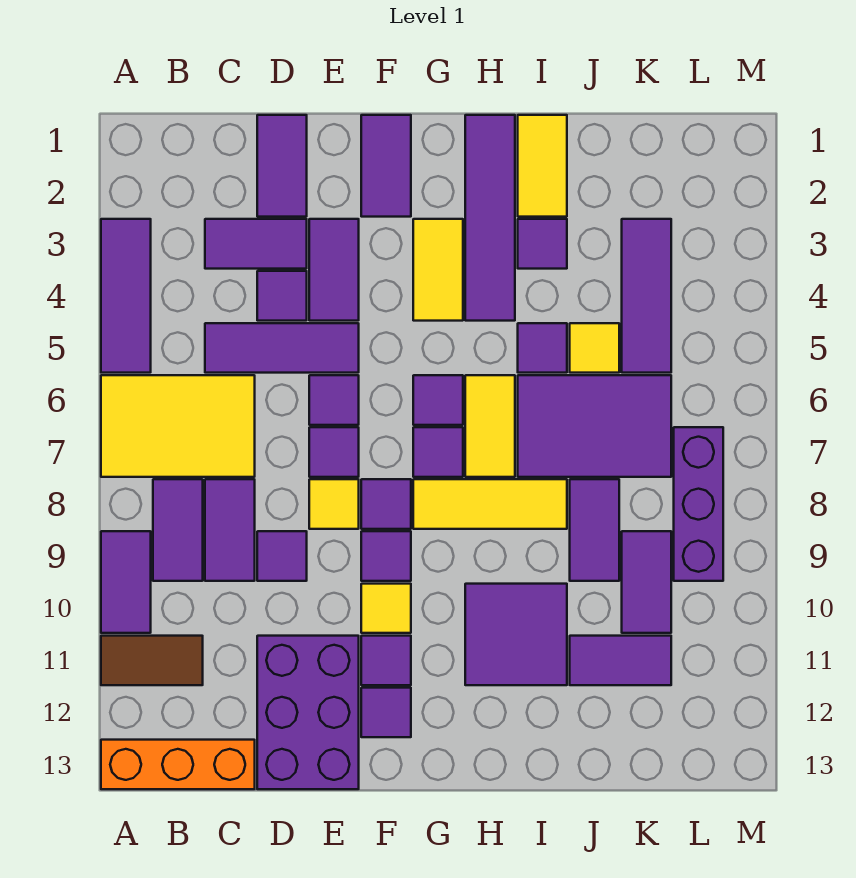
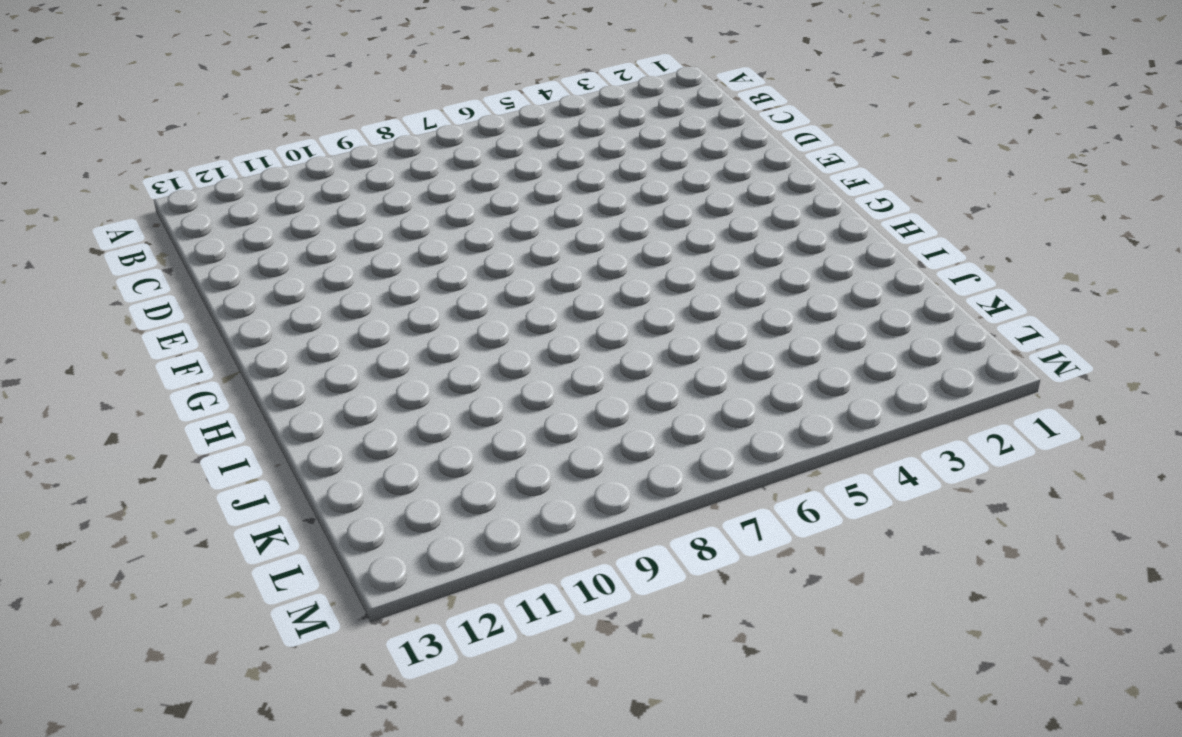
none -> purple 1x3 tile [101,219,151,373]
none -> yellow 2x3 tile [101,375,255,477]
none -> purple 1x2 tile [101,531,151,633]
none -> brown 1x2 tile [101,636,203,685]

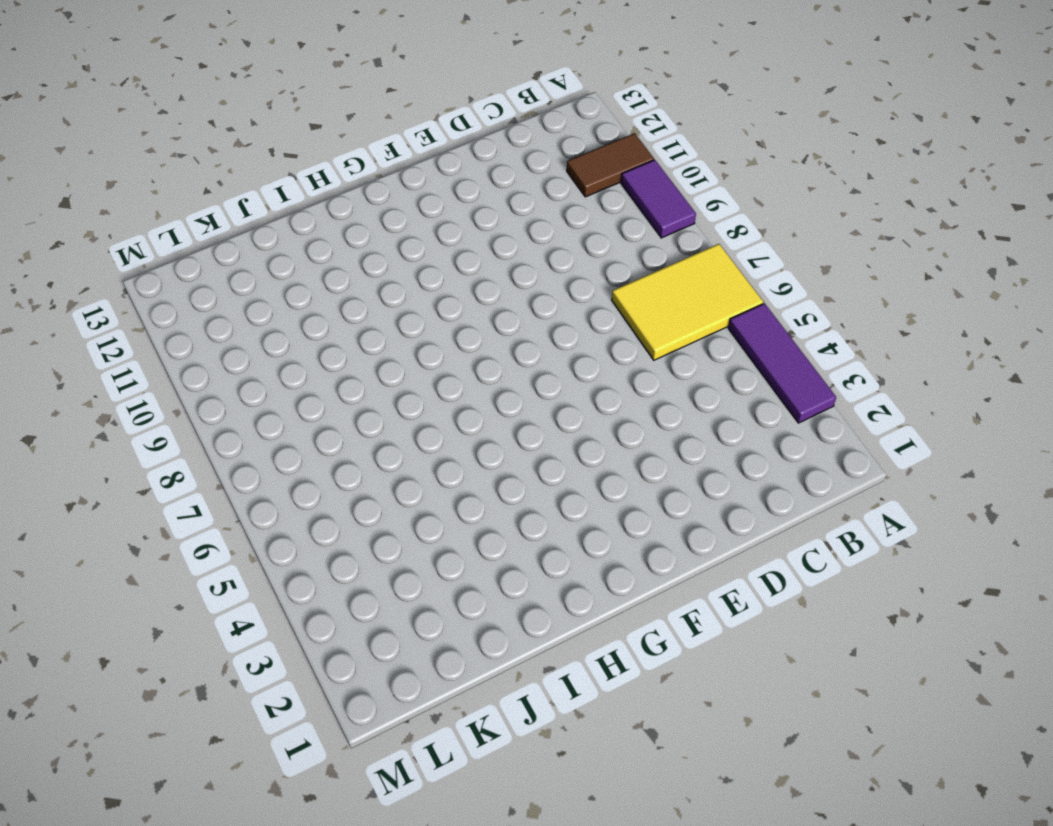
none -> orange 1x3 brick [101,740,255,789]
none -> purple 1x2 tile [153,479,203,581]
none -> purple 1x2 tile [205,219,307,269]
none -> purple 1x3 tile [205,323,359,373]

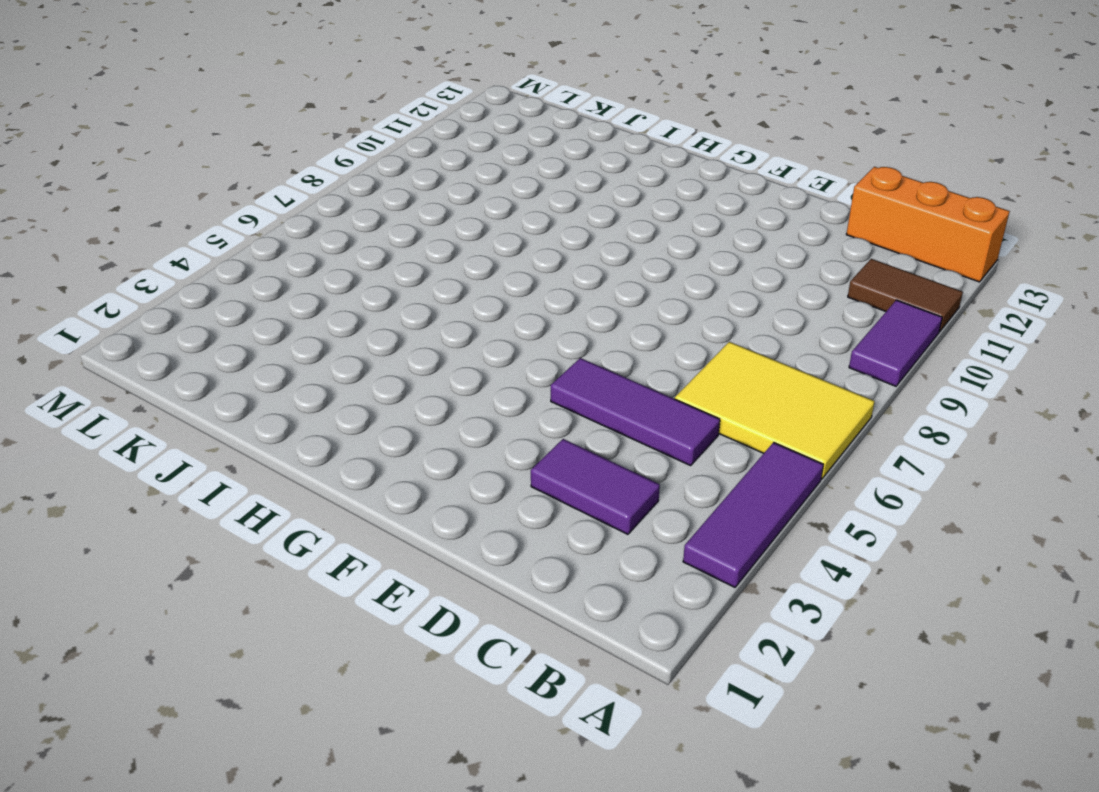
none -> purple 1x2 tile [153,479,203,581]
none -> purple 1x2 tile [205,479,255,581]
none -> purple 1x2 tile [257,115,307,217]
none -> purple 1x1 tile [257,271,307,321]

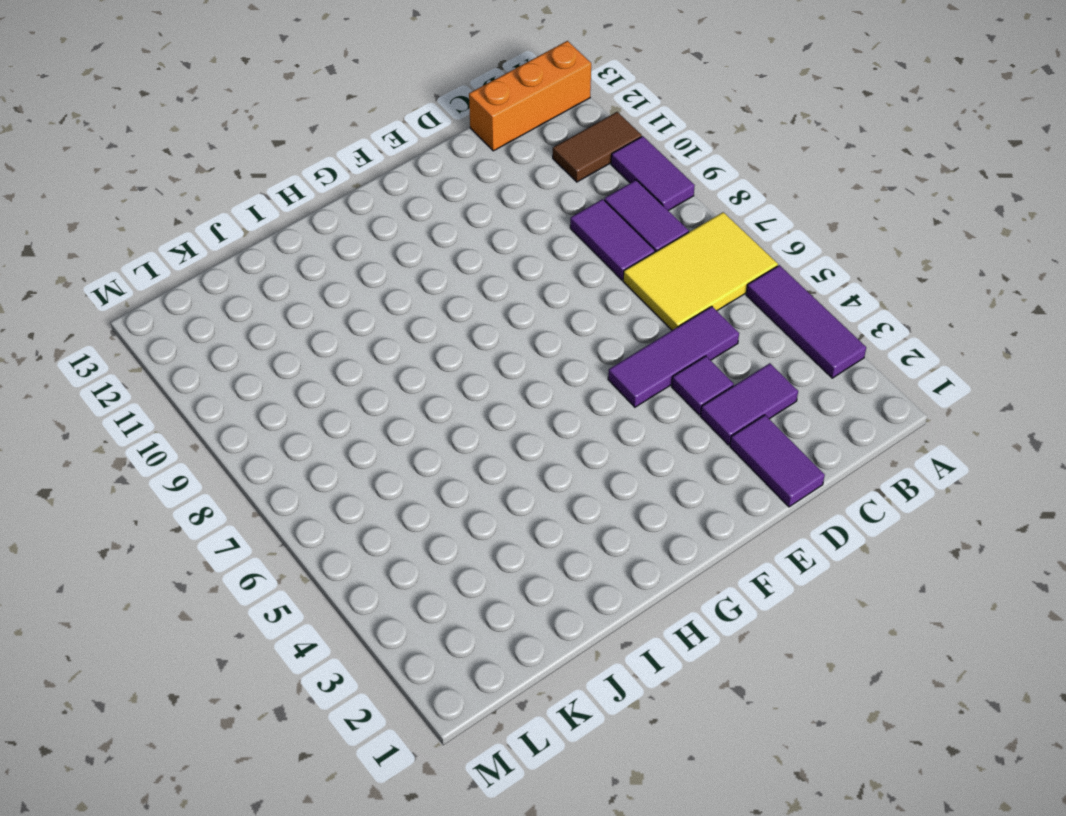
none -> purple 1x1 tile [257,531,307,581]
none -> purple 2x3 brick [257,636,359,789]
none -> purple 1x2 tile [309,219,359,321]
none -> purple 1x1 tile [309,375,359,425]

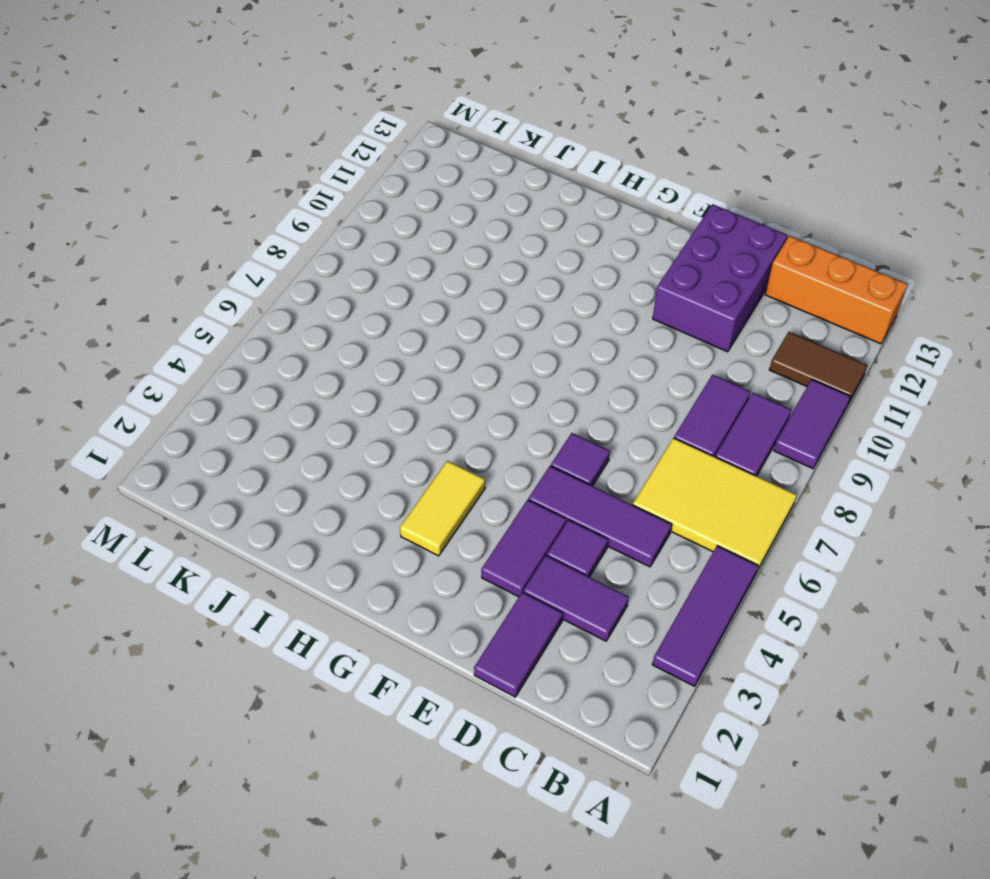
none -> purple 1x1 tile [257,531,307,581]
none -> purple 1x1 tile [309,427,359,477]
none -> yellow 1x1 tile [309,479,359,529]
none -> purple 1x2 tile [361,115,411,217]

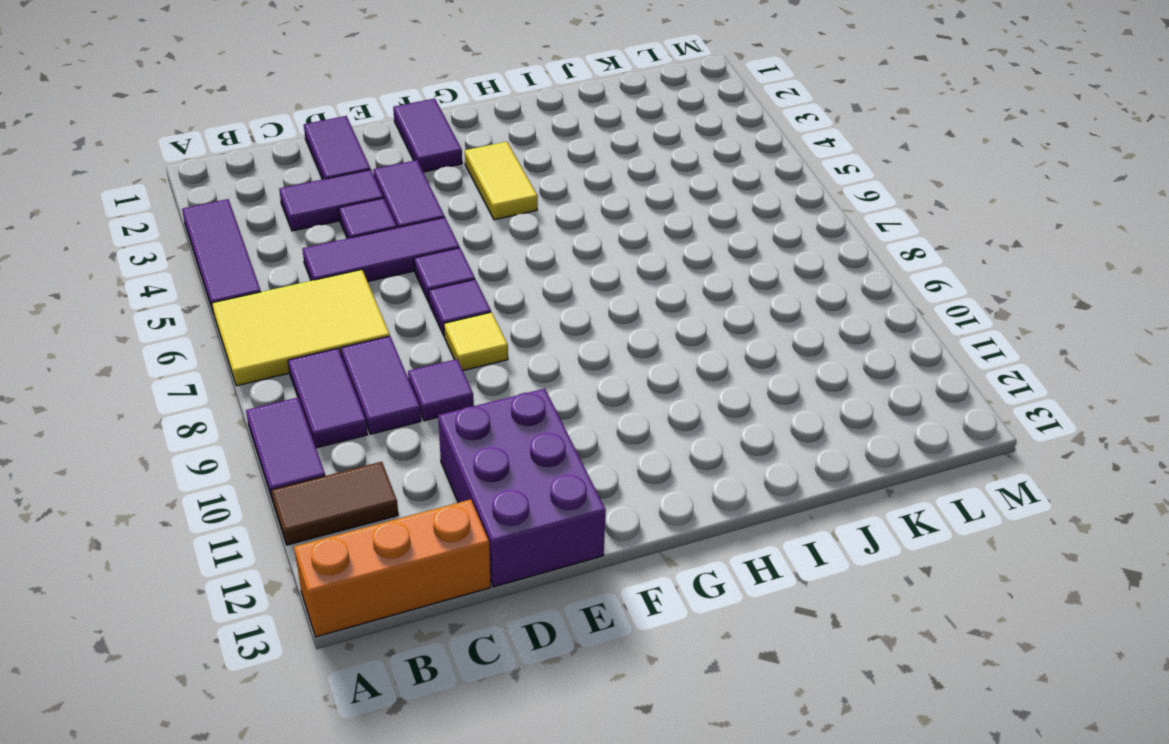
none -> purple 1x1 tile [361,479,411,529]
none -> purple 1x1 tile [361,531,411,581]
none -> yellow 1x1 tile [361,584,411,633]
none -> purple 1x1 tile [361,636,411,685]

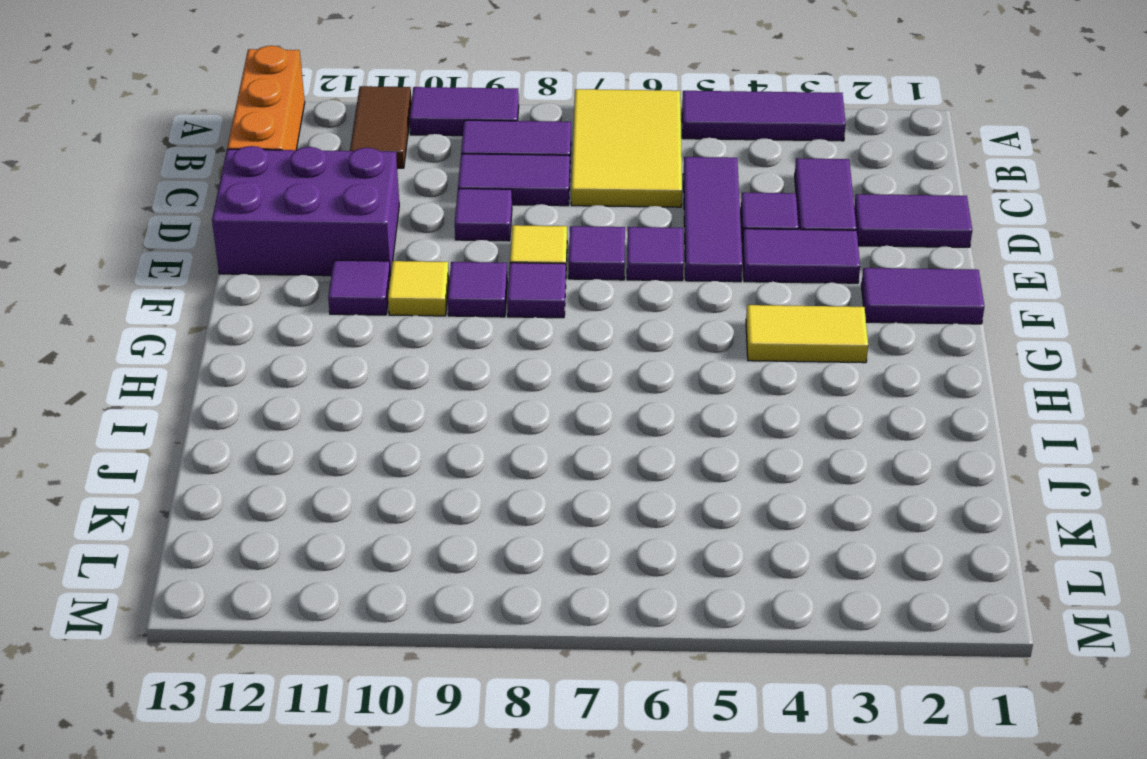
none -> purple 1x1 tile [361,688,411,737]
none -> purple 1x1 tile [413,375,463,425]
none -> purple 1x1 tile [413,427,463,477]
none -> yellow 1x3 tile [413,479,567,529]

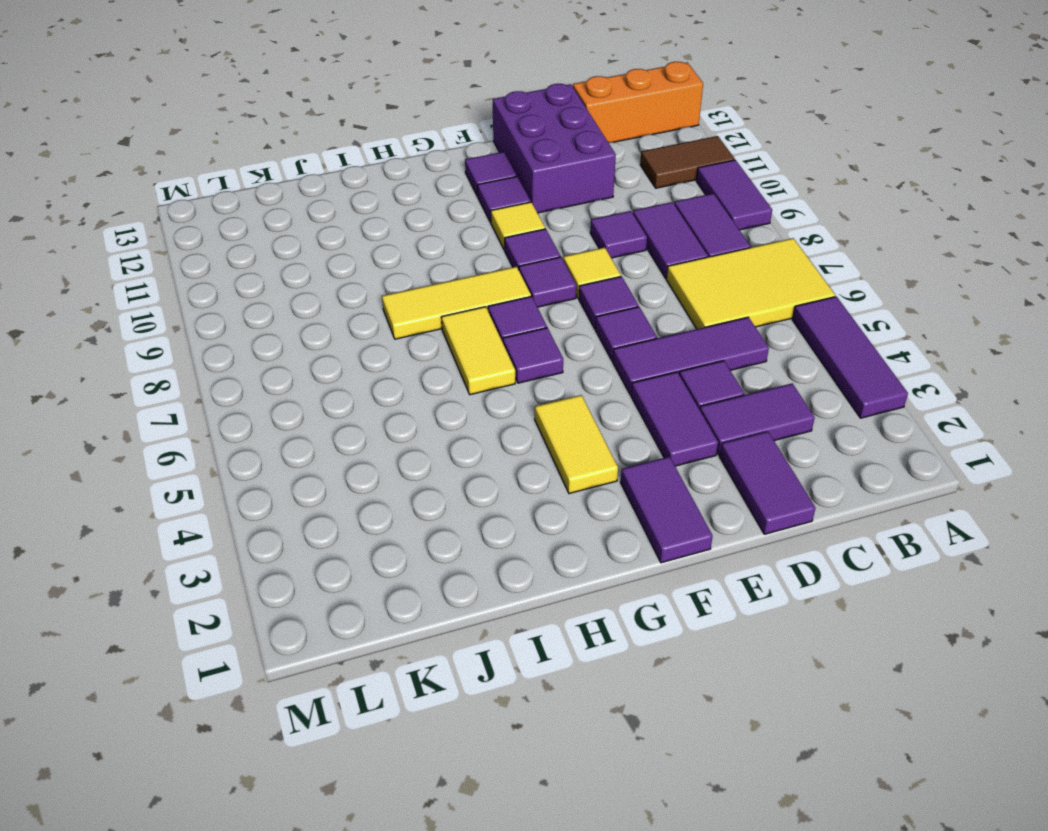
none -> purple 1x4 tile [465,115,515,321]
none -> purple 2x2 tile [465,584,567,685]
none -> yellow 1x2 tile [518,115,567,217]
none -> purple 1x1 tile [518,219,567,269]

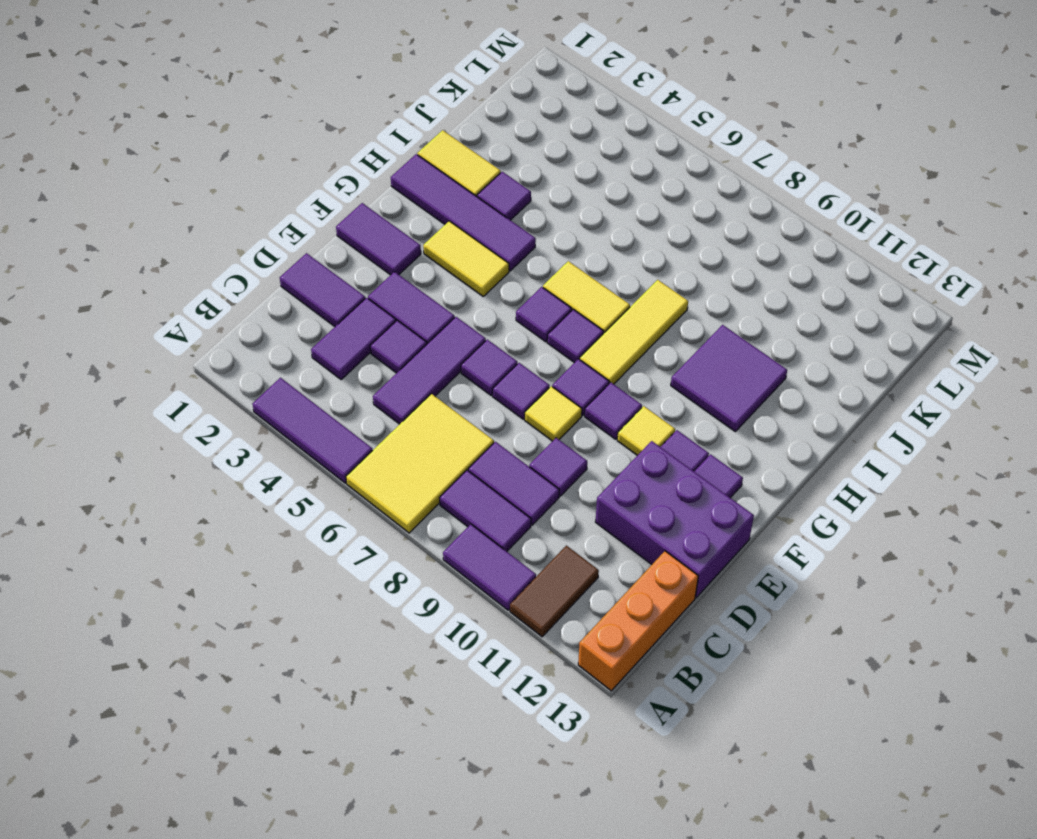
none -> purple 1x1 tile [518,323,567,373]
none -> purple 2x3 tile [518,375,671,477]
none -> yellow 1x1 tile [570,323,619,373]
none -> purple 1x2 tile [570,479,619,581]

